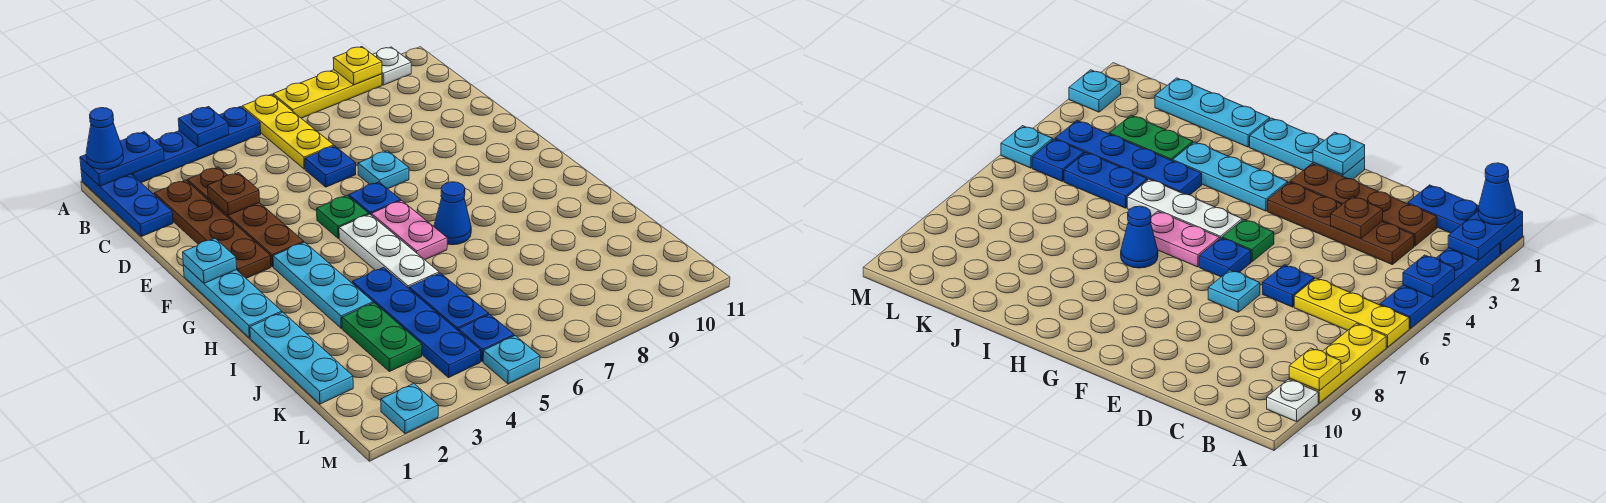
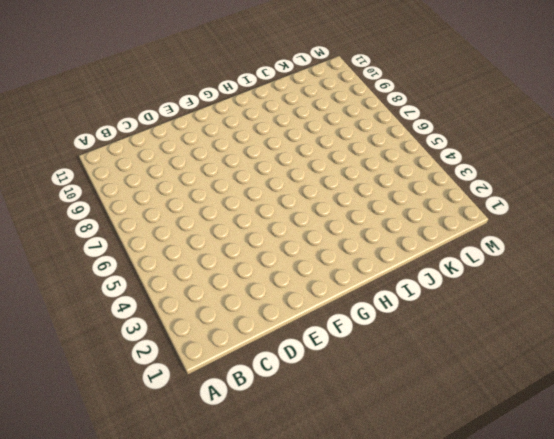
none -> blue 1x3 plate [81,170,173,236]
none -> blue 1x4 plate [132,107,261,183]
none -> yellow 1x3 plate [242,94,334,169]

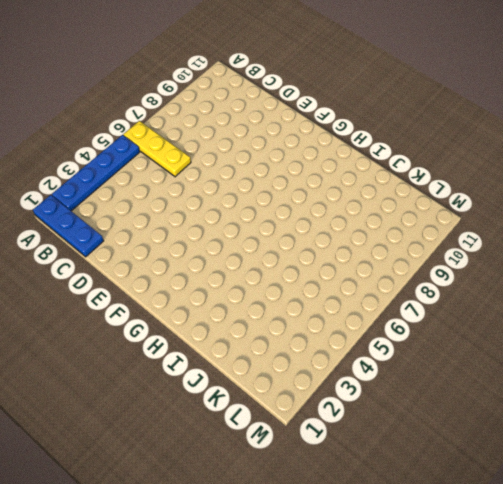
none -> yellow 1x3 plate [273,70,382,118]
none -> white 1x1 plate [373,47,411,85]
none -> brown 1x4 plate [154,180,271,278]

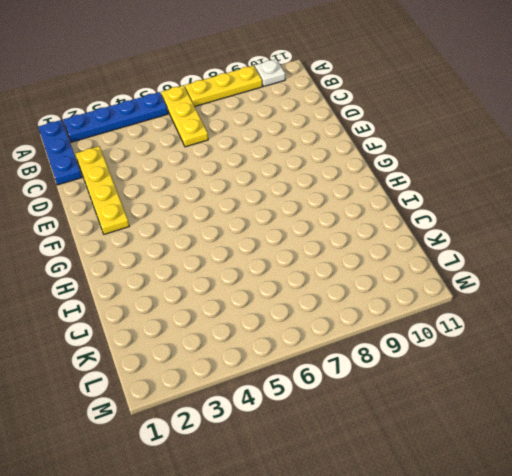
yellow 1x4 plate [75,146,129,234] -> brown 1x4 plate [154,180,271,278]
none -> brown 1x4 plate [187,167,304,267]
none -> blue 1x1 plate [305,146,356,187]
none -> cyan 1x1 plate [358,151,409,189]

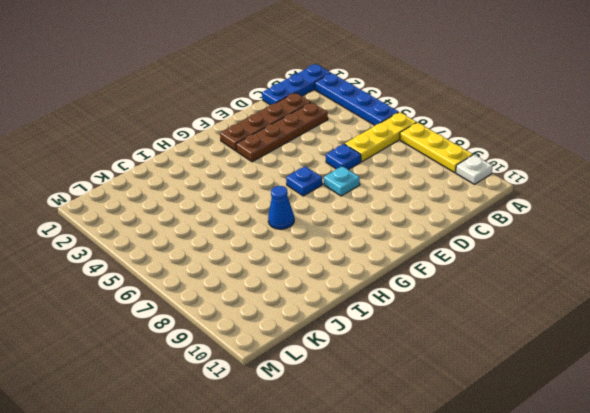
none -> cyan 1x3 plate [183,265,282,338]
none -> green 1x1 plate [317,195,369,238]
none -> cyan 1x3 plate [273,242,373,328]

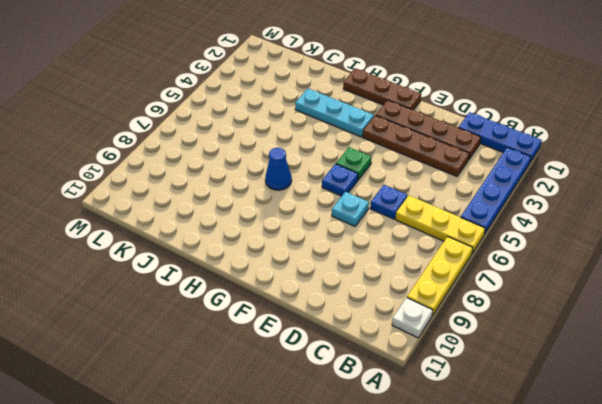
brown 1x3 plate [343,68,421,110] -> cyan 1x3 plate [183,265,282,338]
none -> white 1x3 plate [339,214,439,288]
none -> pink 1x2 plate [371,201,447,260]
none -> cyan 1x3 plate [250,312,353,404]

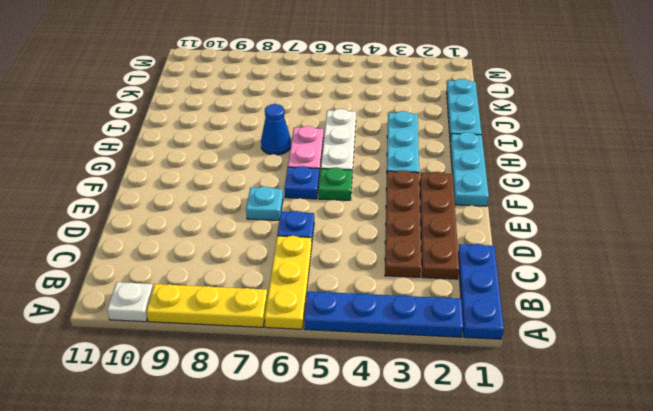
none -> blue 1x4 plate [352,267,481,378]
none -> green 1x2 plate [342,303,422,372]
none -> blue 1x2 plate [409,273,489,330]

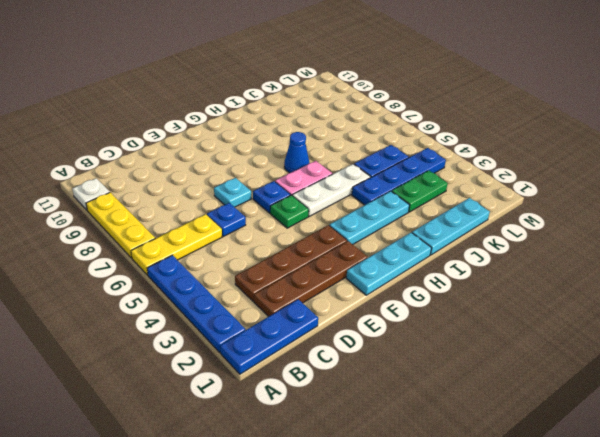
none -> blue 1x1 plate [458,314,514,362]
none -> cyan 1x1 plate [381,383,438,433]
none -> cyan 1x1 plate [483,336,540,384]

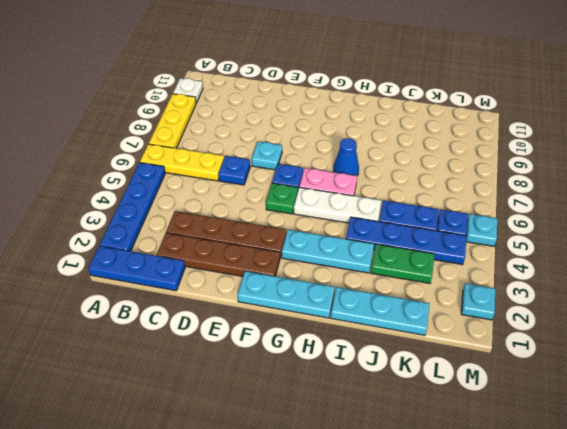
none -> blue 1x2 plate [80,132,164,186]
none -> blue 1x1 plate [178,107,229,147]
none -> yellow 1x1 plate [333,47,382,85]

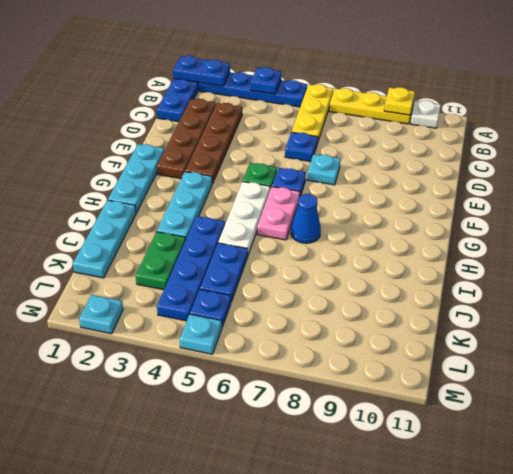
none -> brown 1x1 plate [207,173,260,215]
none -> cyan 1x1 plate [183,238,237,283]
none -> blue 1x1 cone [86,108,124,170]

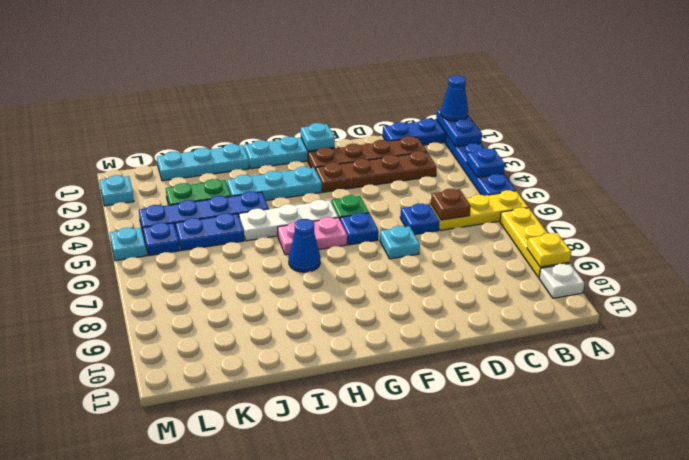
brown 1x1 plate [431,189,471,220] -> brown 1x1 plate moved to [207,173,260,215]

